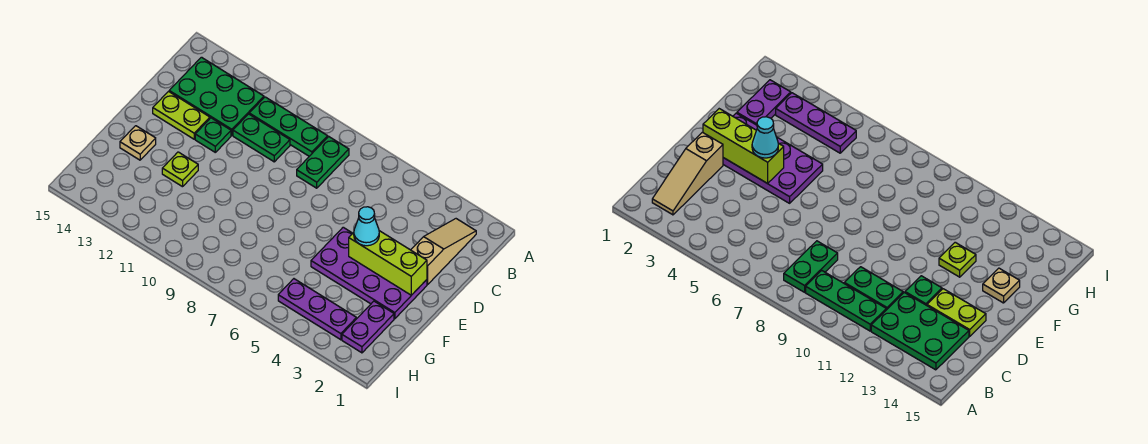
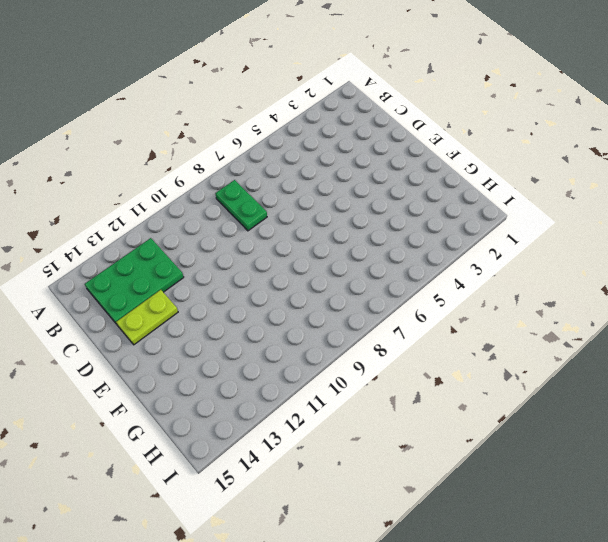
none -> tan 1x3 slope [411,219,476,284]
none -> green 1x3 plate [249,97,328,156]
none -> green 1x2 plate [233,114,290,162]

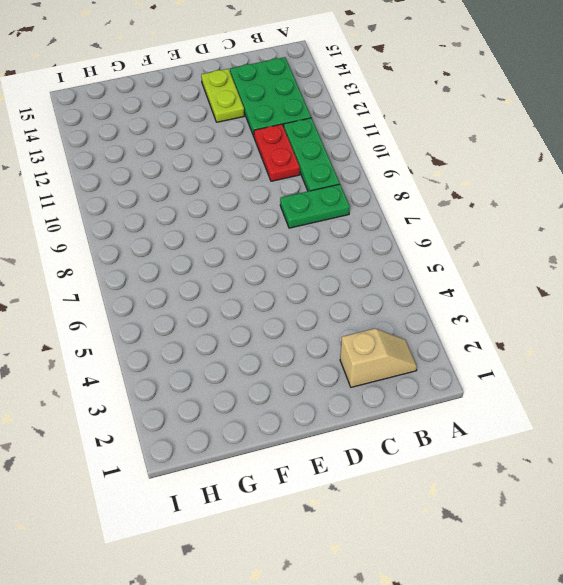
tan 1x2 slope [340,329,417,387] -> tan 1x3 slope [411,219,476,284]
red 1x2 plate [254,124,300,181] -> green 1x2 plate [233,114,290,162]
none -> green 1x1 plate [195,118,231,152]
none -> purple 2x4 plate [311,227,427,319]
none -> lime 1x1 plate [162,152,198,187]

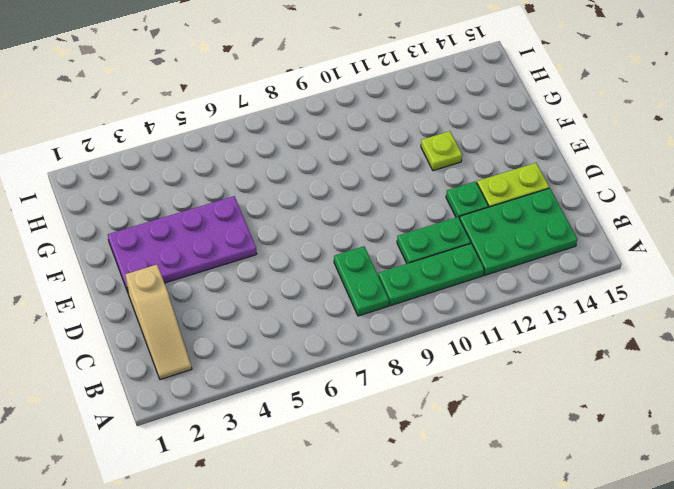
none -> tan 1x1 plate [120,126,156,160]
none -> purple 1x2 plate [342,301,394,353]
none -> purple 1x3 plate [278,279,356,340]

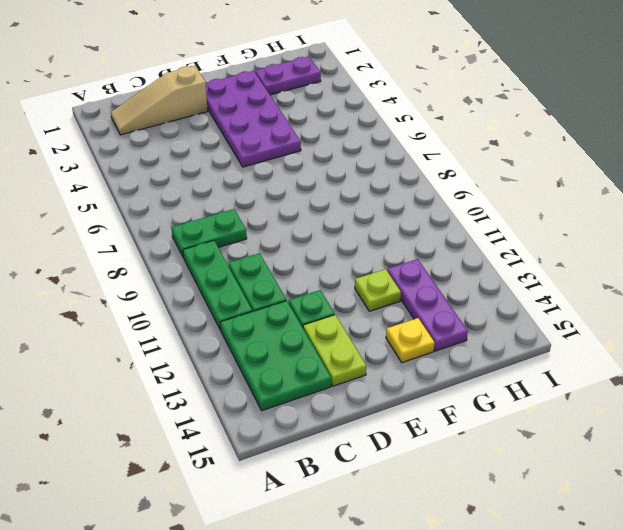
yellow 1x1 plate [386,318,435,363] -> tan 1x1 plate [120,126,156,160]
purple 1x3 plate [387,259,468,351] -> purple 1x3 plate moved to [278,279,356,340]
none -> lime 1x3 brick [349,231,427,295]
none -> cyan 1x1 cone [354,207,379,246]

